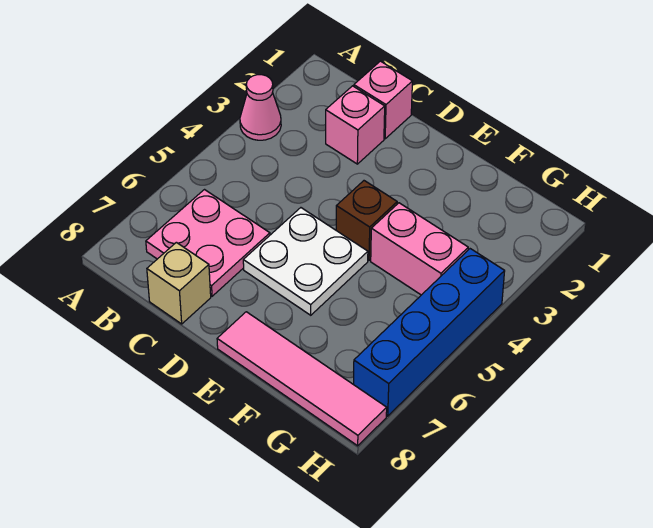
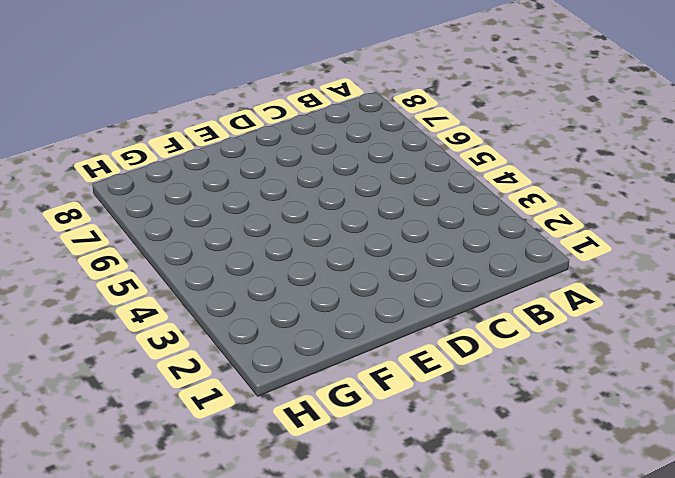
none -> pink 1x1 cone [240,75,281,140]
none -> pink 2x2 plate [146,190,270,296]

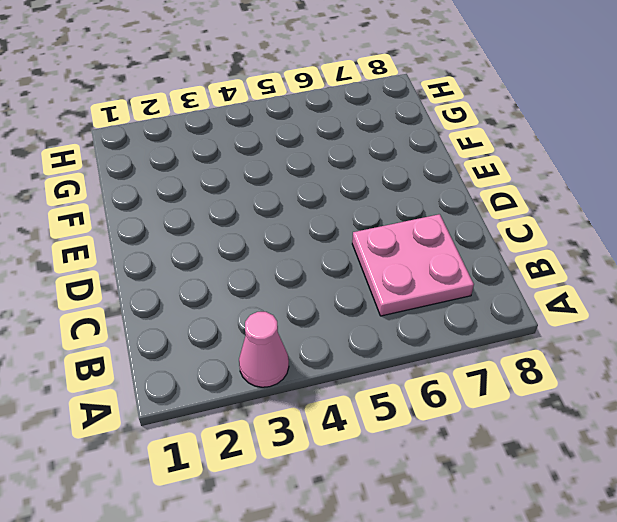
none -> pink 1x1 brick [354,61,412,139]
none -> pink 1x1 brick [326,86,385,164]

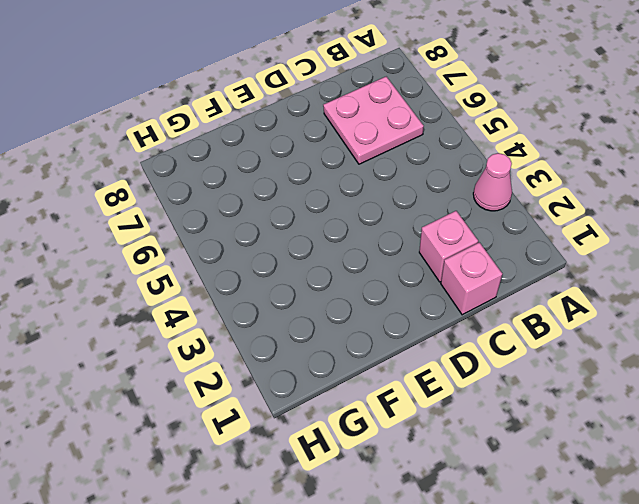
none -> tan 1x1 brick [147,242,211,324]
none -> white 2x2 plate [243,208,368,315]

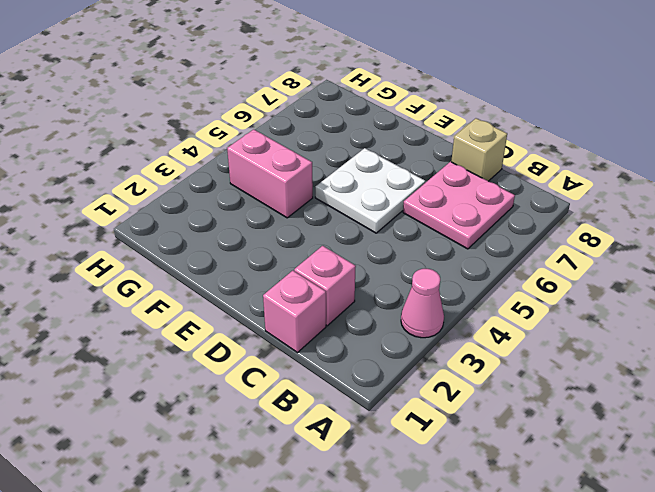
none -> brown 1x1 brick [336,181,397,260]
none -> pink 1x4 tile [217,312,387,446]

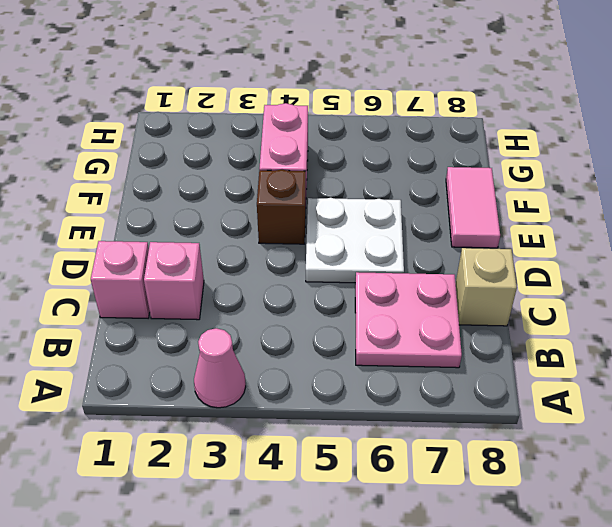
pink 1x2 tile [446,167,500,248] -> pink 1x4 tile [217,312,387,446]
none -> blue 1x4 brick [354,249,505,416]

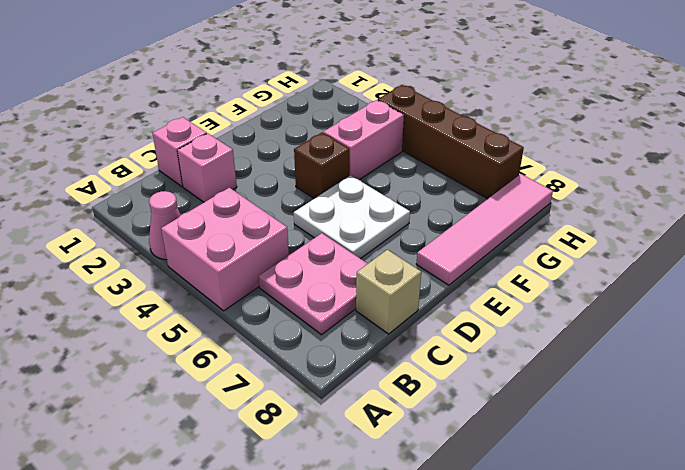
pink 2x2 brick [161,188,289,311] -> none
brown 1x4 brick [378,85,524,199] -> blue 1x4 brick [354,249,505,416]

